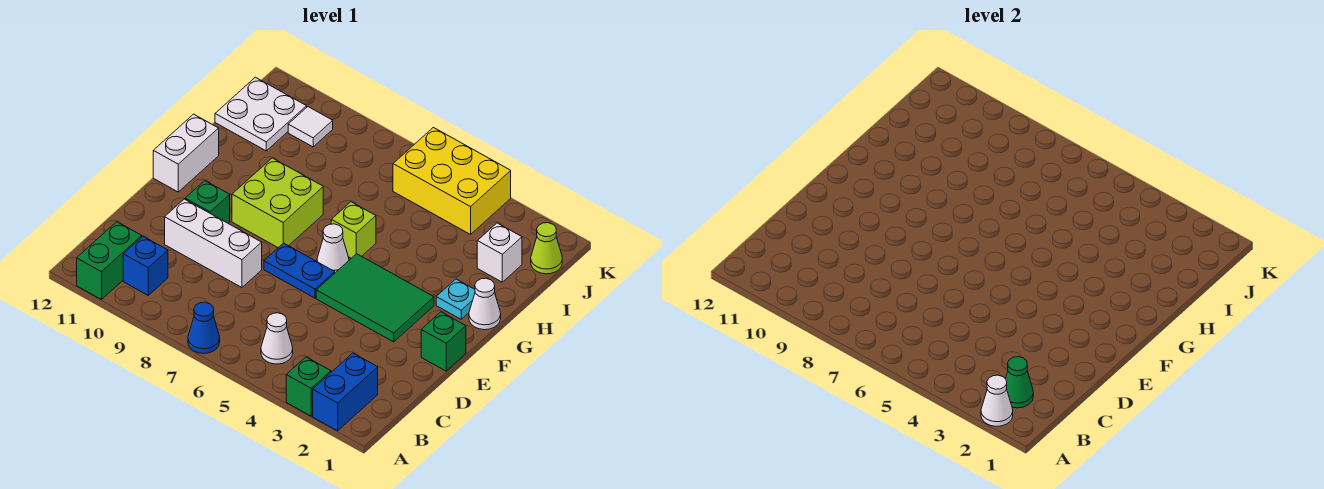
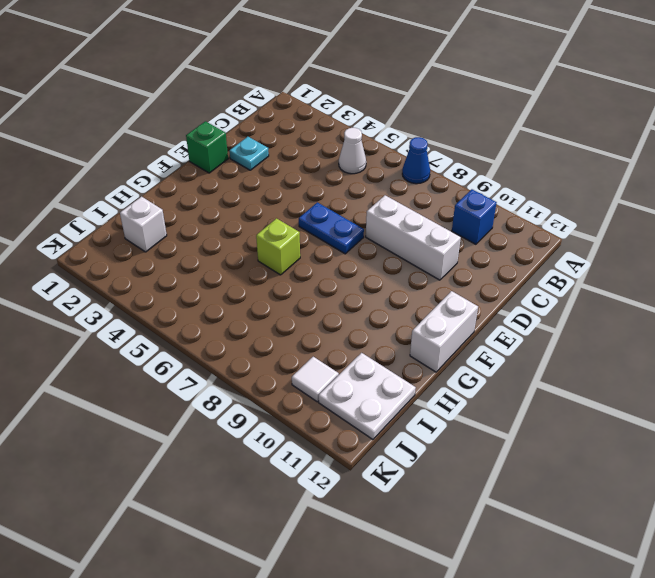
cyan 1x1 plate [229,137,269,170] -> cyan 1x1 plate moved to [436,279,475,319]
none -> blue 1x2 brick [313,353,378,431]
none -> green 1x1 brick [286,357,331,416]
none -> green 1x2 brick [77,222,142,300]

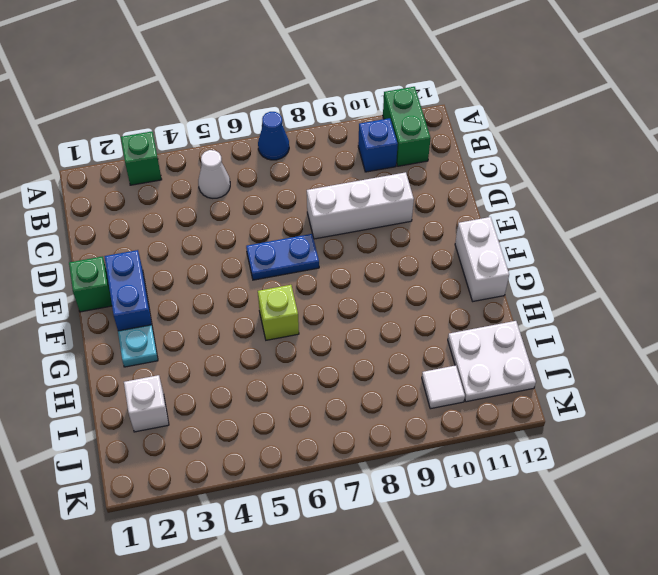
blue 1x2 brick [104,250,152,331] -> blue 1x2 brick moved to [313,353,378,431]
none -> green 2x3 tile [316,254,434,342]
none -> green 1x1 brick [185,181,230,223]
none -> white 1x1 cone [317,224,349,273]

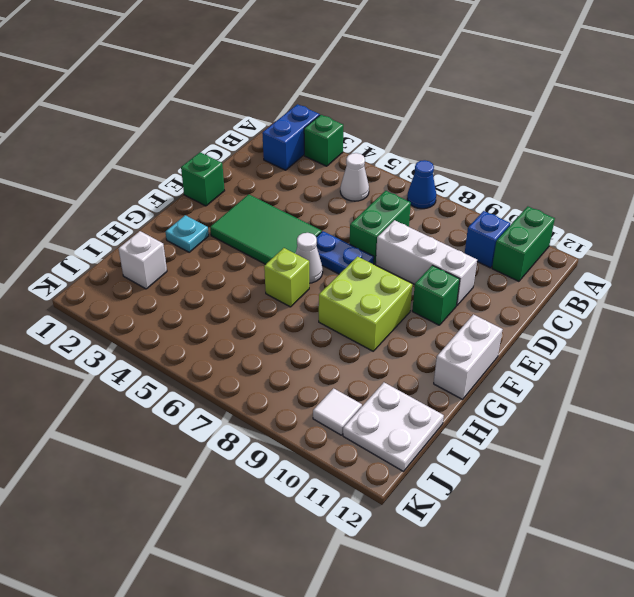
green 1x2 brick [350,191,411,264] -> none
none -> white 1x1 cone [469,278,501,330]
none -> lime 1x1 cone [531,223,562,274]
none -> yellow 2x3 brick [393,128,511,234]

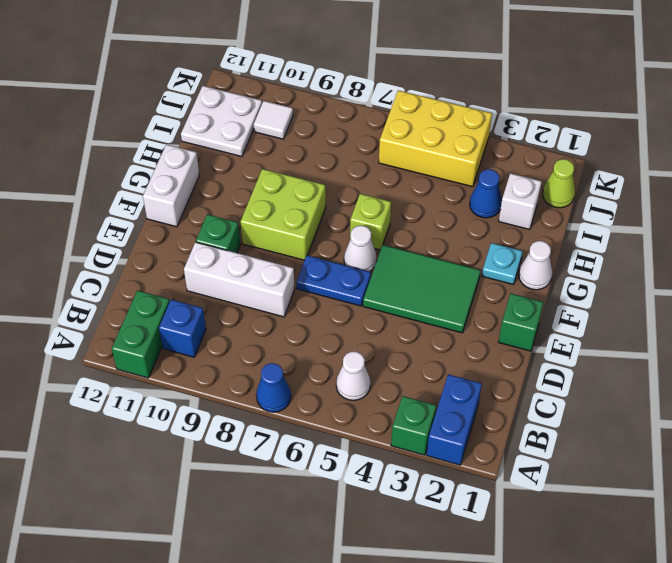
blue 1x1 cone [470,169,502,218] -> none
none -> white 1x1 cone [981,375,1013,426]
none -> green 1x1 cone [1005,357,1033,408]

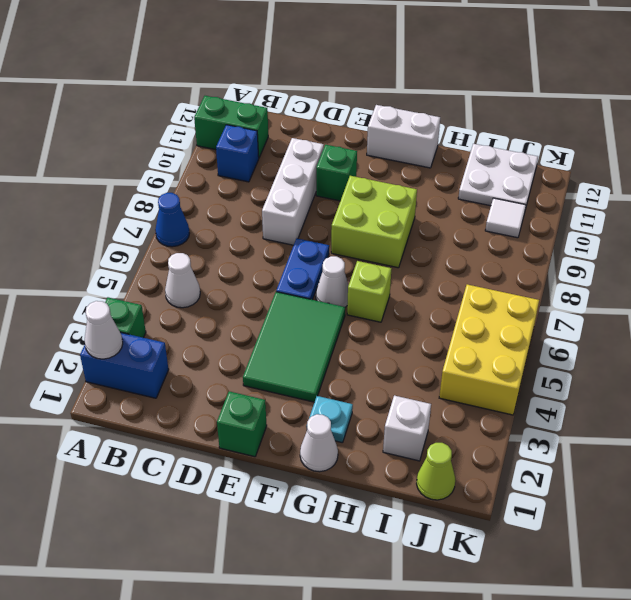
none -> green 1x1 cone [1005,357,1033,408]

